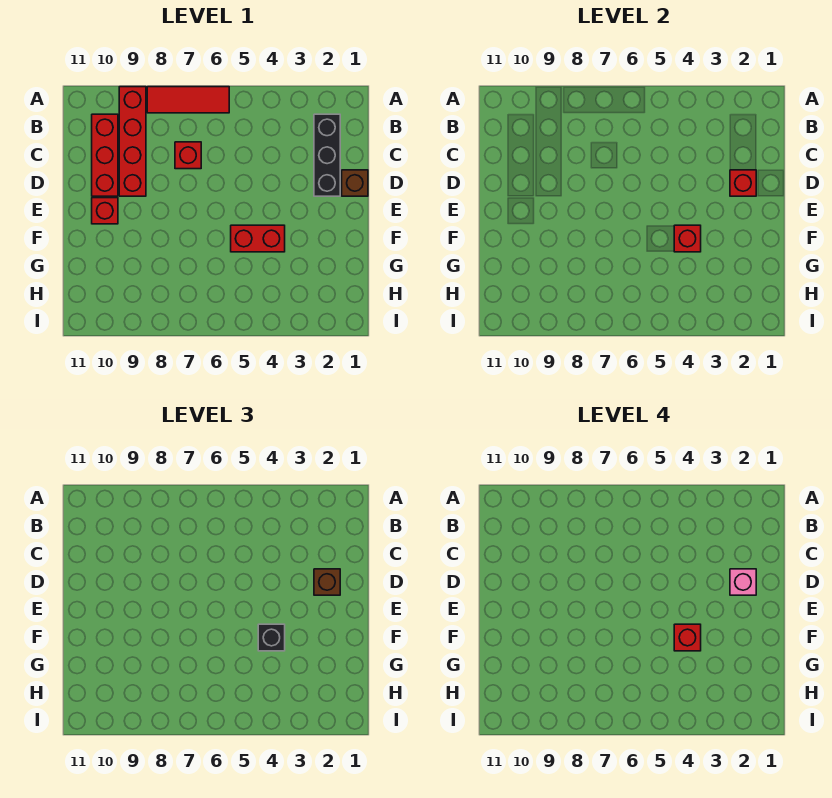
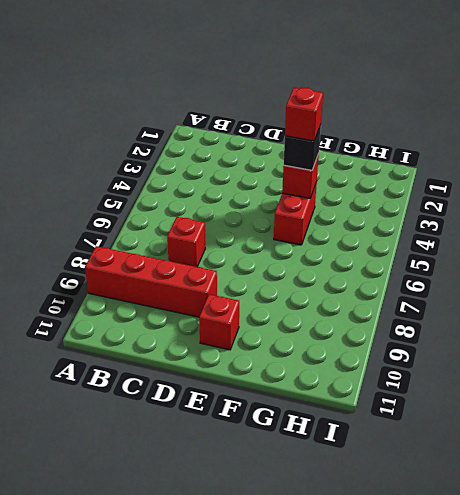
none -> red 1x3 tile [147,87,229,113]
none -> black 1x3 brick [314,114,340,196]
none -> red 1x3 brick [92,114,118,196]

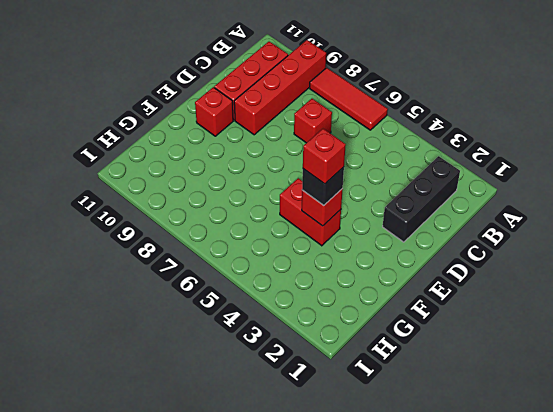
none -> brown 1x1 brick [342,170,368,196]
none -> red 1x1 brick [730,170,756,196]
none -> brown 1x1 brick [314,569,340,595]

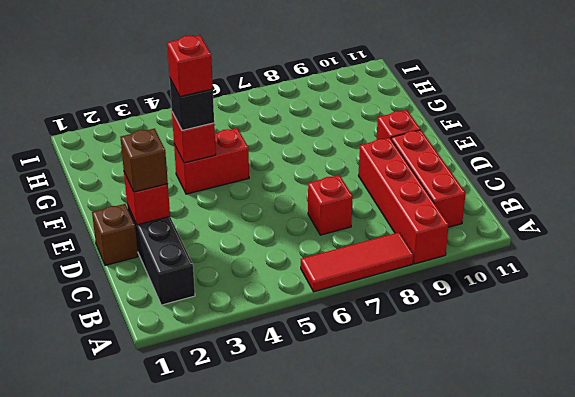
none -> pink 1x1 brick [730,569,756,595]

